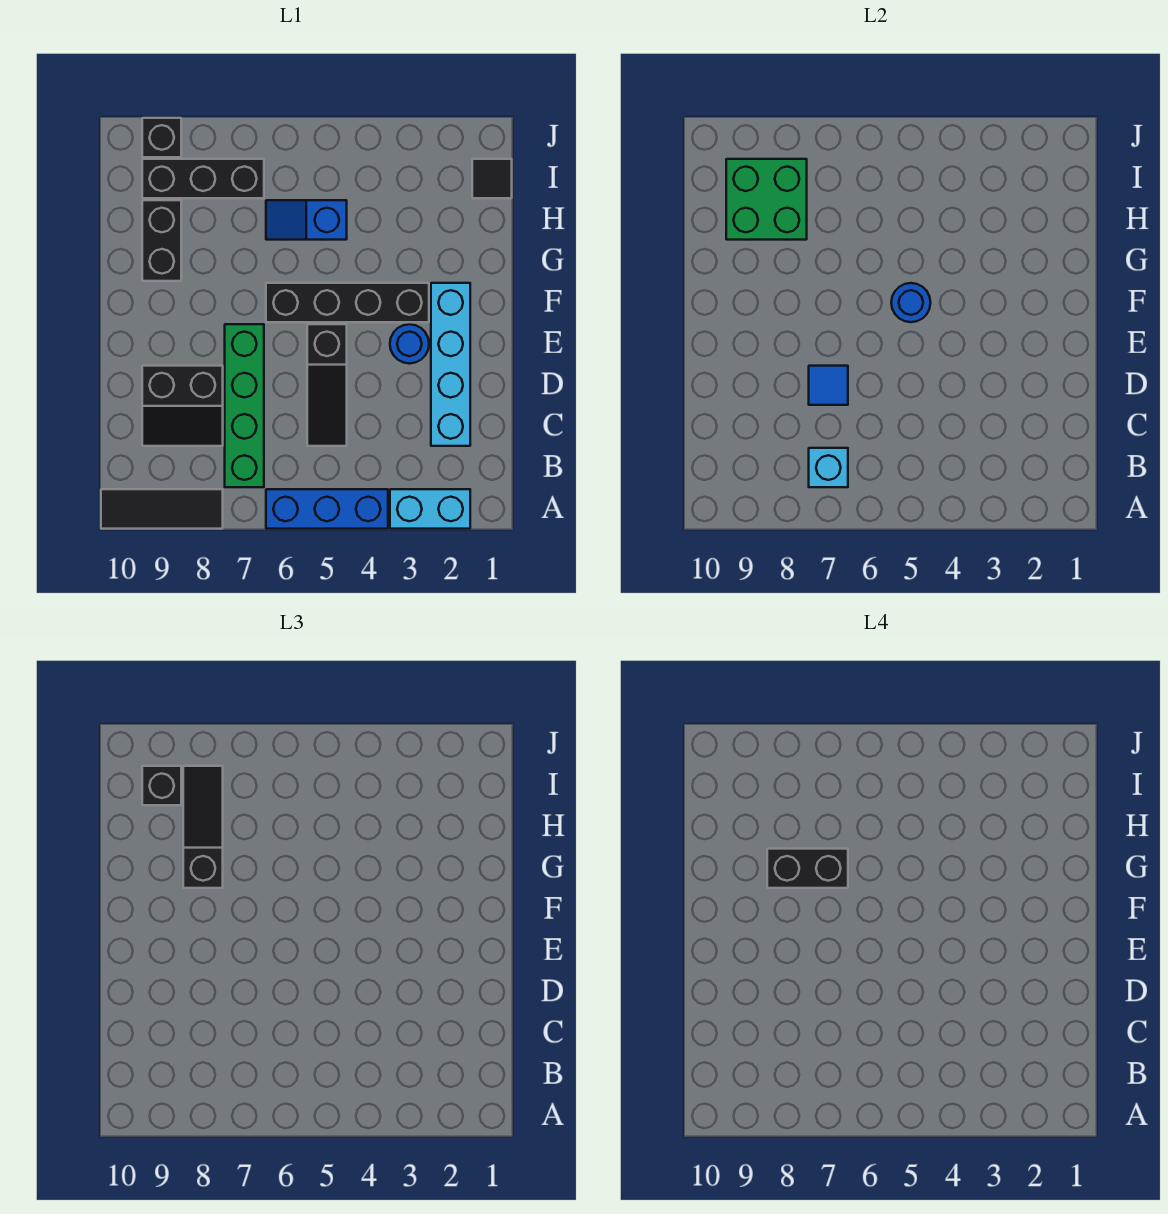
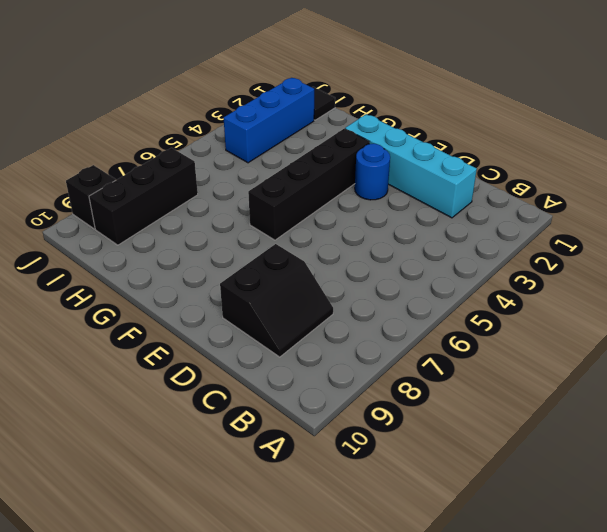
blue 1x3 brick [224,78,314,163] -> blue 1x3 brick moved to [266,489,388,529]
none -> cyan 1x2 brick [390,489,470,529]
none -> black 1x3 tile [101,489,223,529]
none -> green 1x4 brick [225,324,264,487]

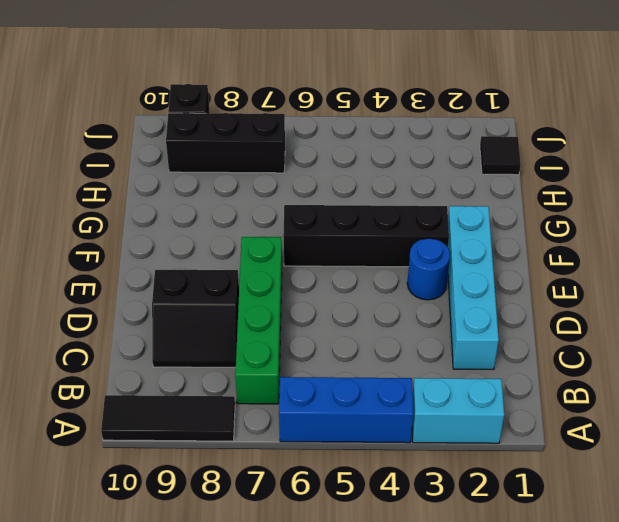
none -> black 1x3 slope [307,324,347,446]
none -> black 1x2 brick [142,200,181,281]
none -> blue 1x2 slope [266,200,347,240]

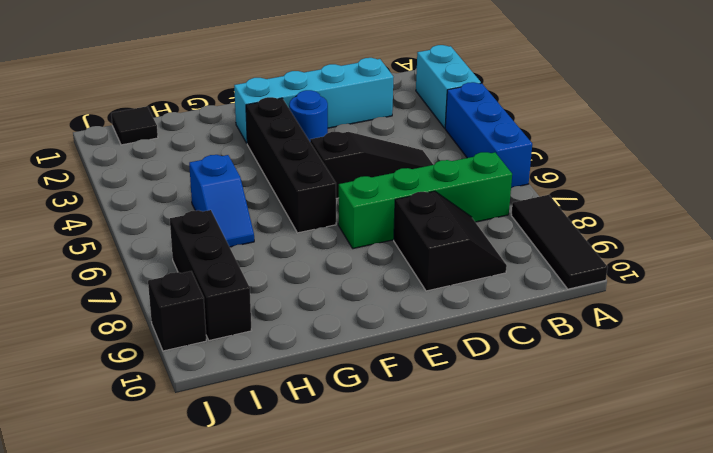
none -> black 1x2 brick [142,200,181,281]
none -> cyan 1x1 brick [809,448,848,487]
none -> blue 1x1 tile [809,366,848,405]

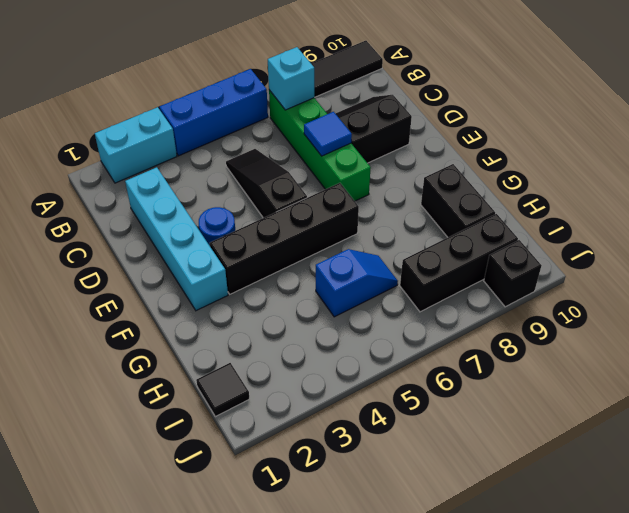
none -> blue 1x1 round brick [891,283,931,322]
none -> green 2x2 brick [726,159,807,240]
none -> black 1x3 slope [183,766,223,888]

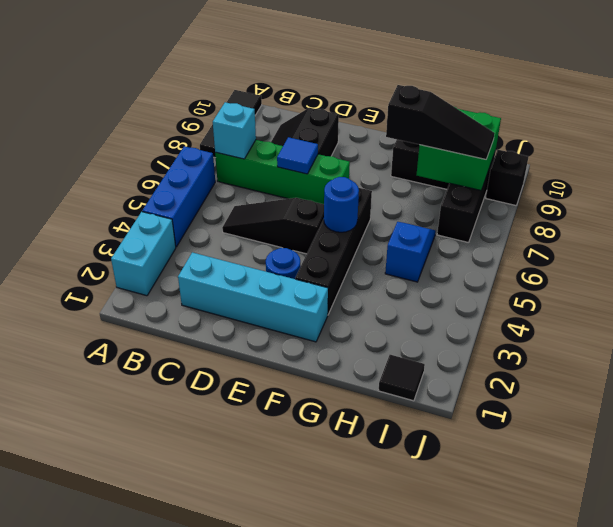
none -> black 1x1 brick [142,766,181,805]
none -> black 1x2 brick [767,849,848,888]

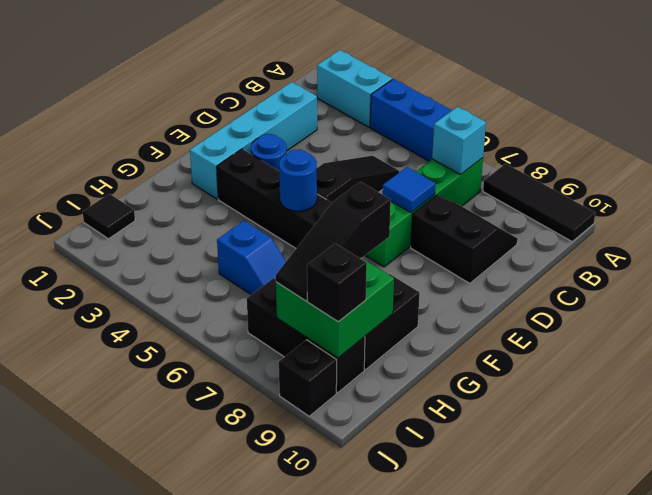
none -> black 1x2 brick [767,849,848,888]

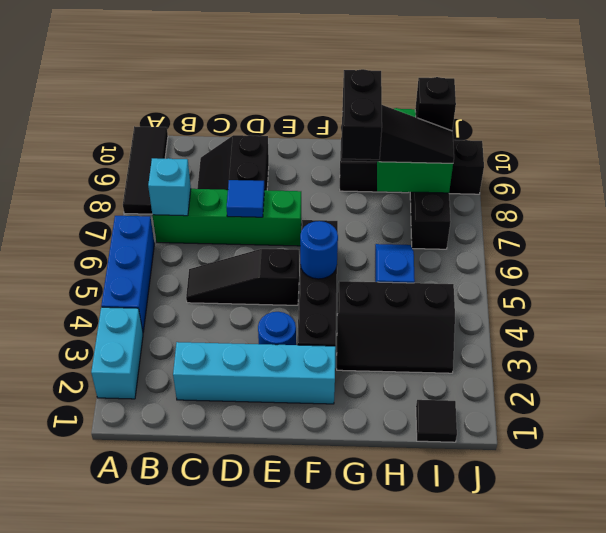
black 2x3 slope [337,281,455,373] -> none

